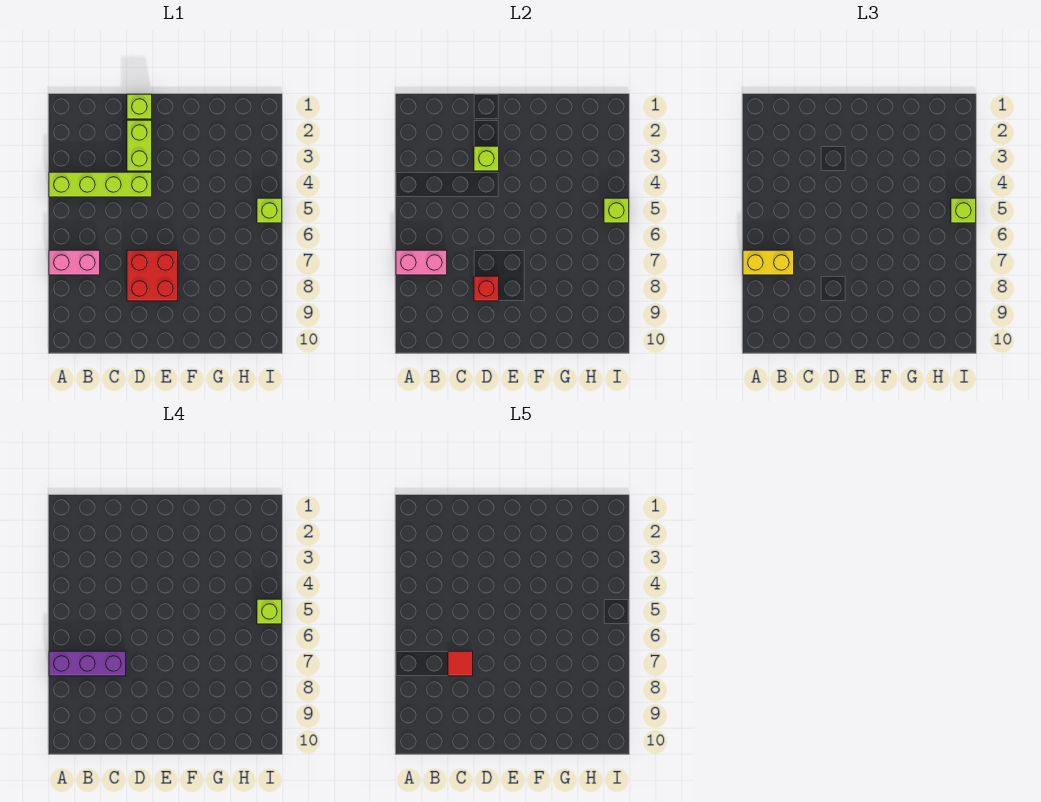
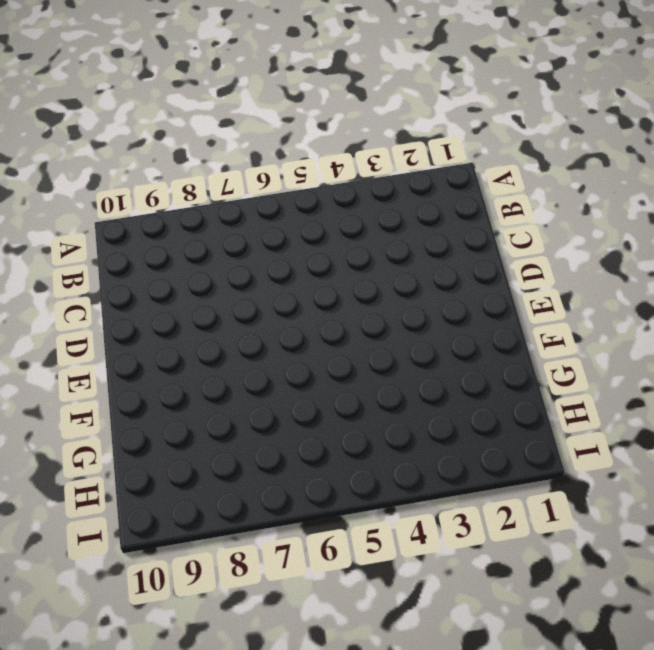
none -> lime 1x4 brick [49,172,152,197]
none -> pink 1x2 brick [49,250,100,275]
none -> lime 1x1 brick [127,94,152,119]

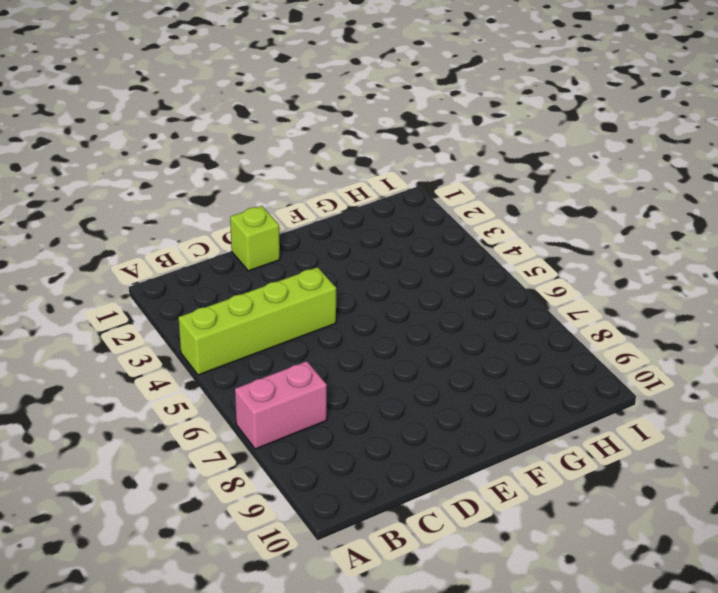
none -> lime 1x2 brick [127,120,152,171]
none -> red 2x2 brick [127,250,178,301]
none -> lime 1x1 brick [257,198,282,223]

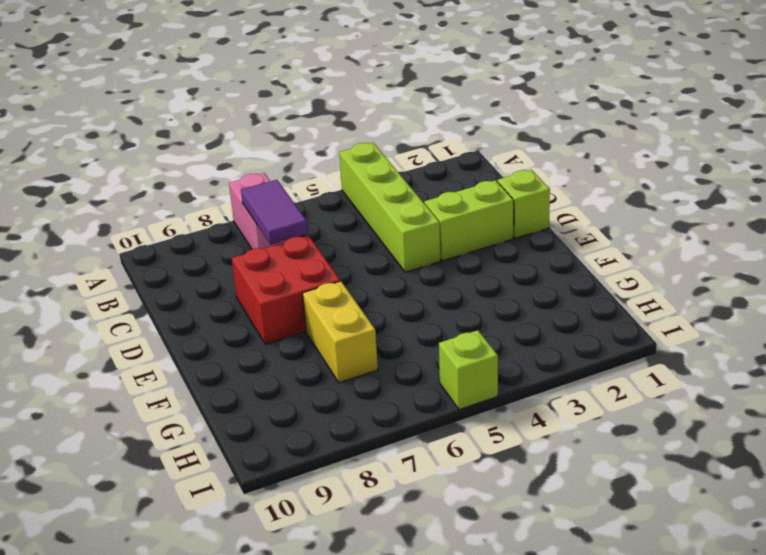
purple 1x2 tile [241,180,308,244] -> pink 1x2 brick [396,250,447,275]
yellow 1x2 brick [303,281,378,383] -> yellow 1x2 brick moved to [743,250,794,275]
none -> lime 1x1 brick [474,146,499,171]
none -> red 1x1 brick [474,276,499,301]
none -> lime 1x1 brick [604,198,629,223]

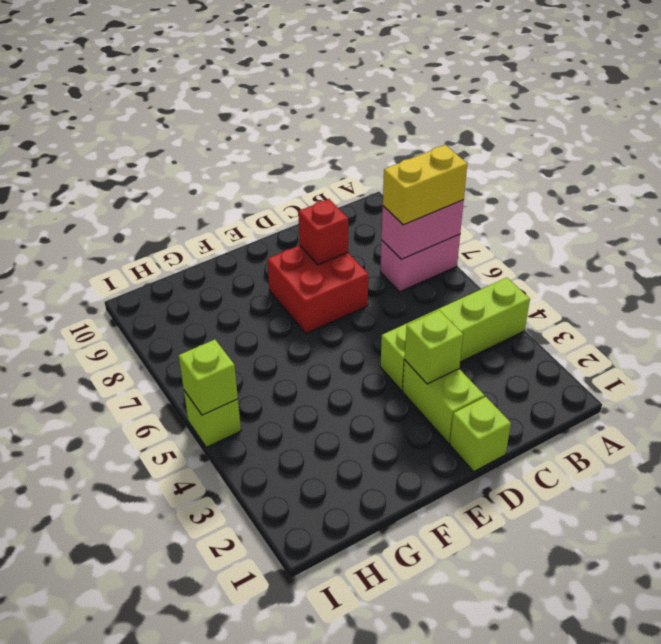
none -> lime 1x1 brick [951,198,976,223]
none -> purple 1x3 brick [49,651,126,676]
none -> lime 1x1 brick [257,599,282,624]

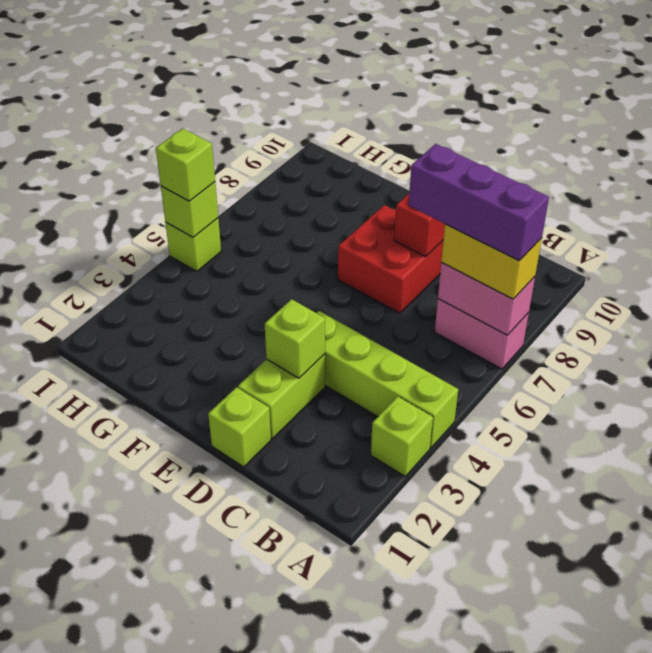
lime 1x1 brick [371,396,433,476] -> lime 1x1 brick moved to [257,599,282,624]
none -> red 1x1 tile [448,651,473,676]

